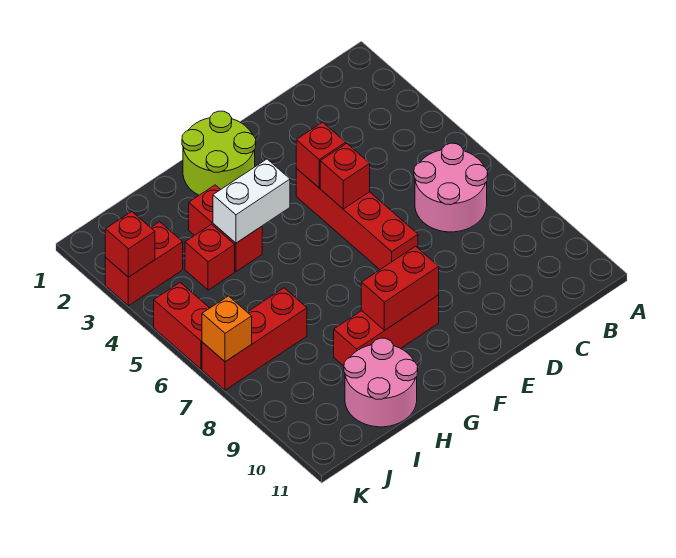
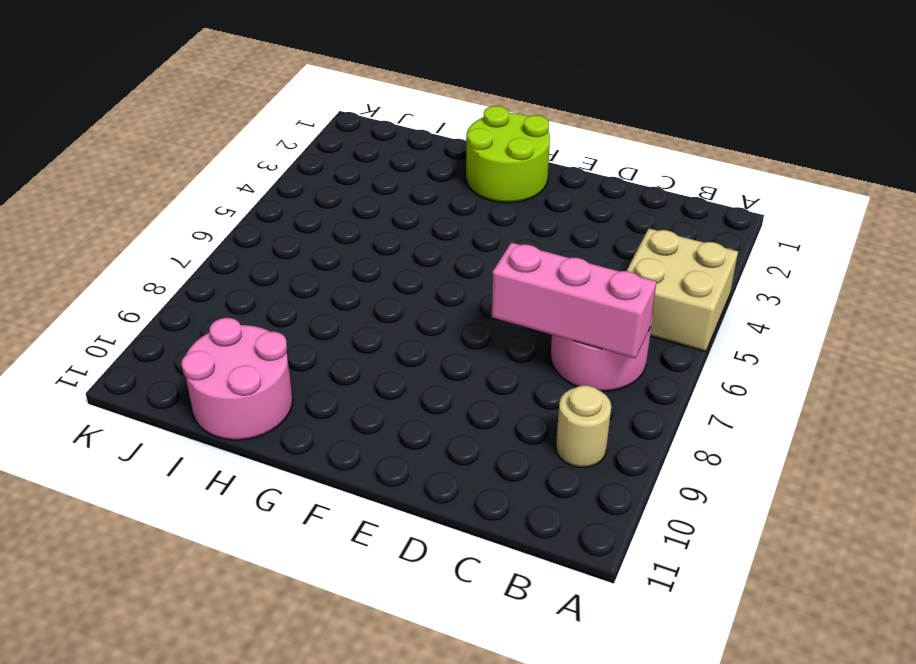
tan 2x2 brick [627,229,738,352] -> none
pink 1x3 brick [492,242,656,358] -> none
tan 1x1 round brick [556,385,611,467] -> none
none -> red 1x4 brick [296,168,418,269]
none -> red 1x3 brick [334,295,439,366]
none -> red 1x2 brick [189,185,262,272]

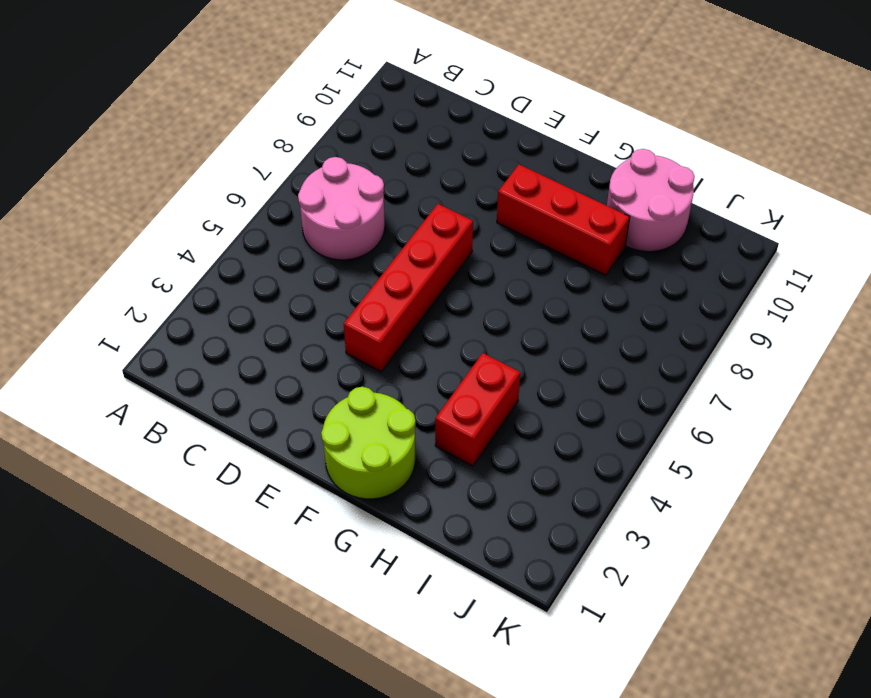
none -> red 1x1 brick [185,224,235,290]
none -> red 1x3 brick [202,288,307,390]
none -> red 1x2 brick [105,222,183,306]

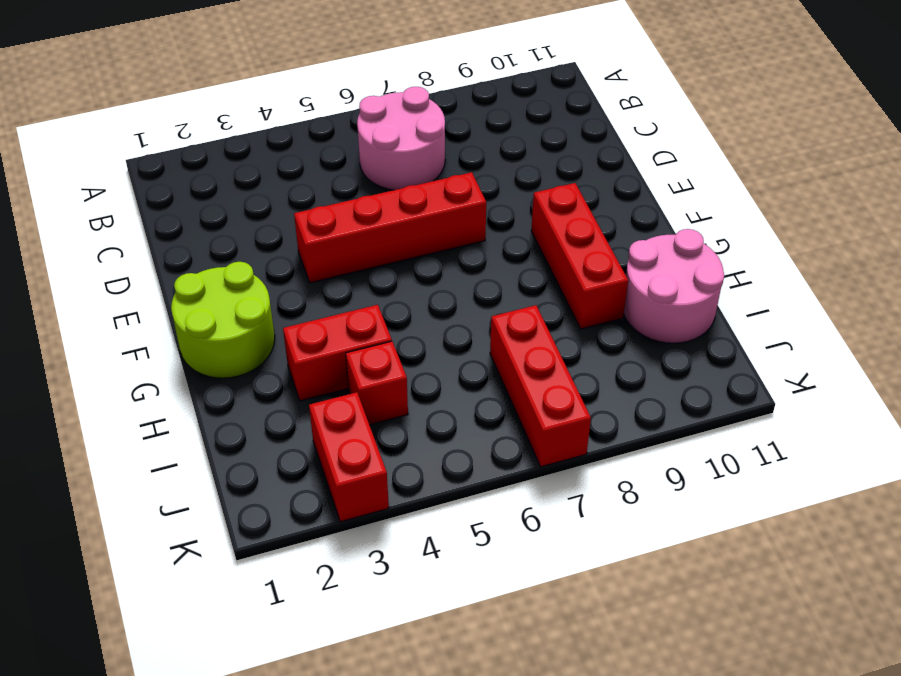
none -> red 1x2 brick [154,282,209,369]
none -> red 1x1 brick [296,122,346,188]
none -> red 1x1 brick [320,143,370,209]

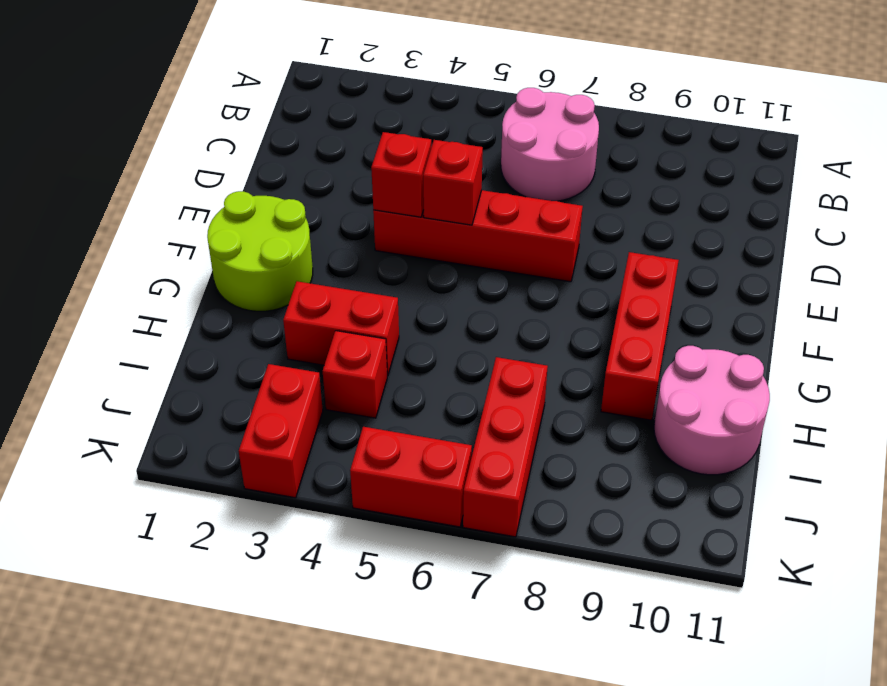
none -> red 1x2 brick [361,246,439,331]
none -> white 1x2 brick [213,159,290,243]
none -> red 1x1 brick [105,212,155,277]

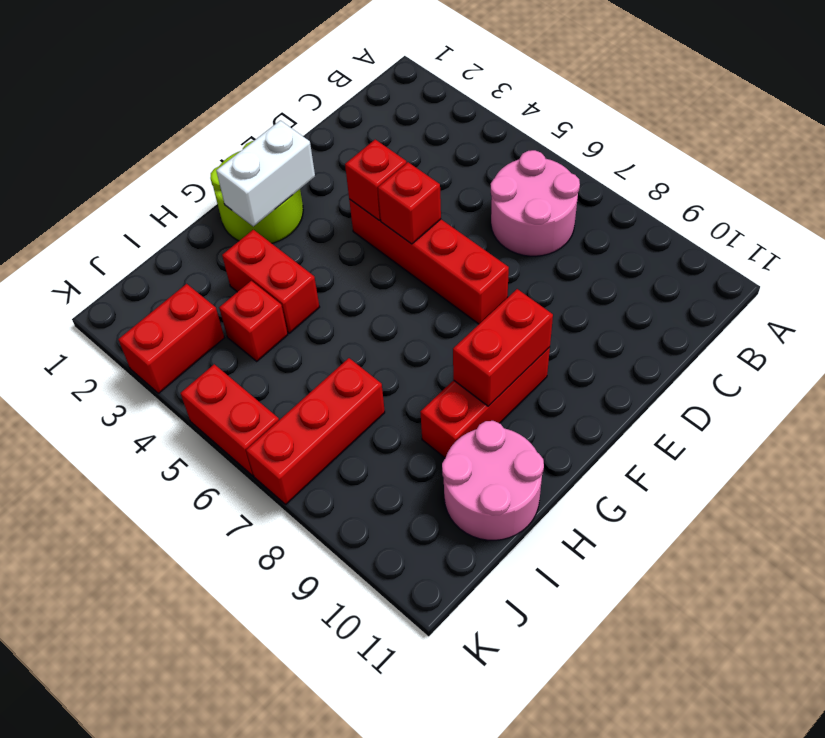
white 1x2 brick [216,120,315,226] -> white 1x2 brick moved to [213,159,290,243]
none -> red 1x1 brick [105,212,155,277]
none -> orange 1x1 brick [202,296,252,362]

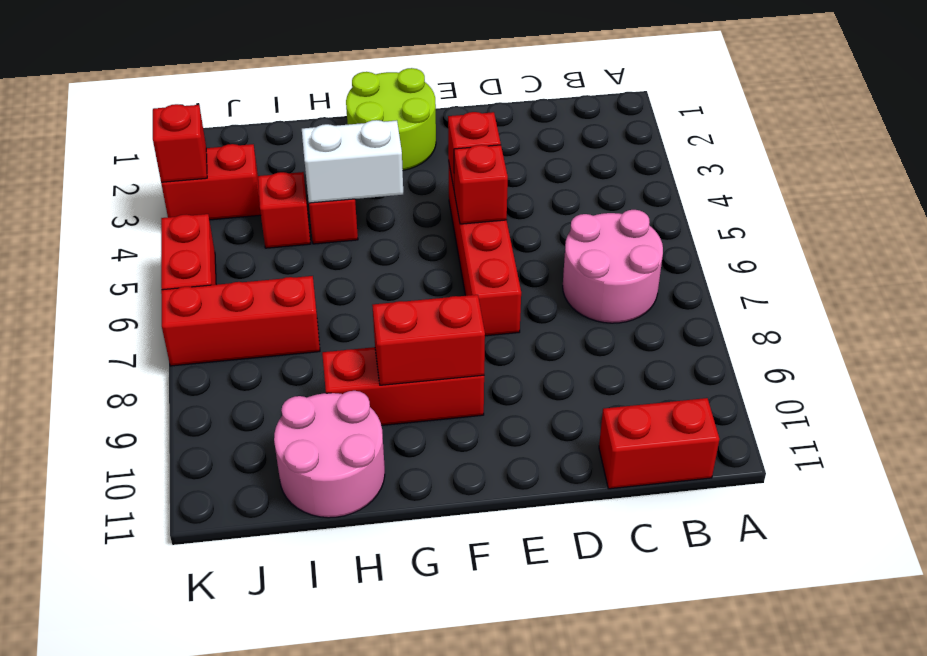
red 1x2 brick [599,398,719,489] -> none
none -> orange 1x1 brick [202,296,252,362]

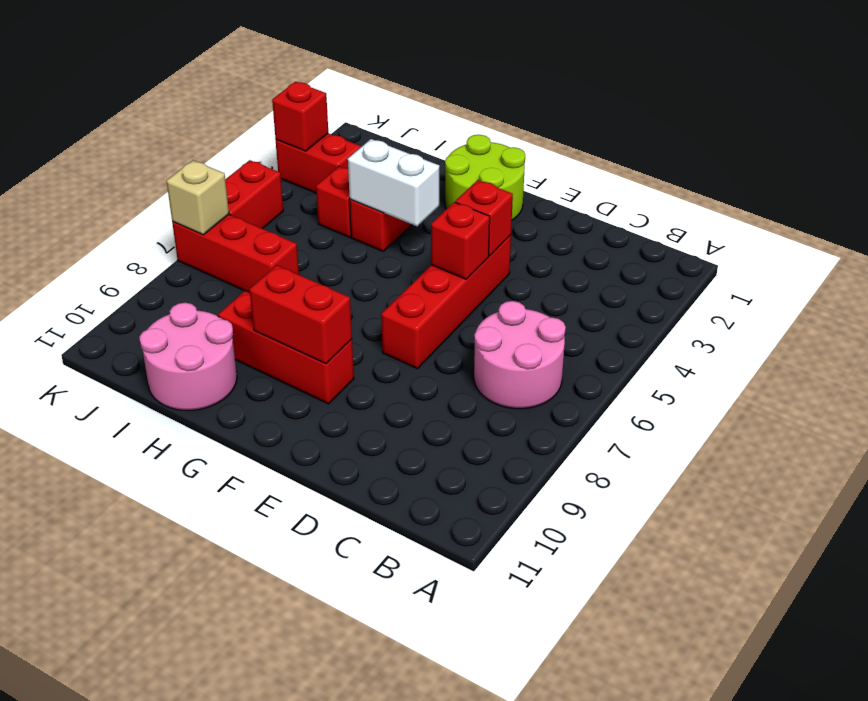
tan 1x1 brick [167,160,229,235] -> orange 1x1 brick [202,296,252,362]

